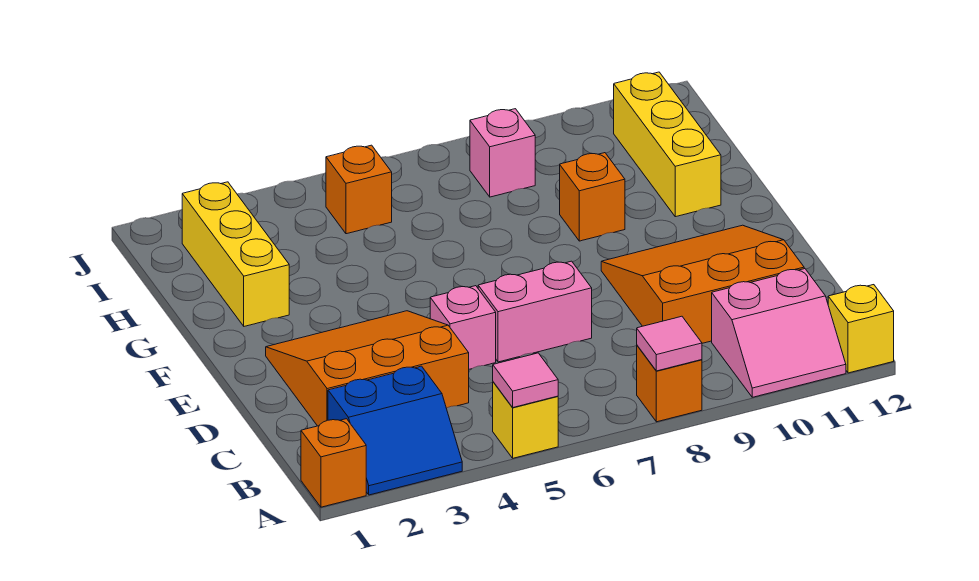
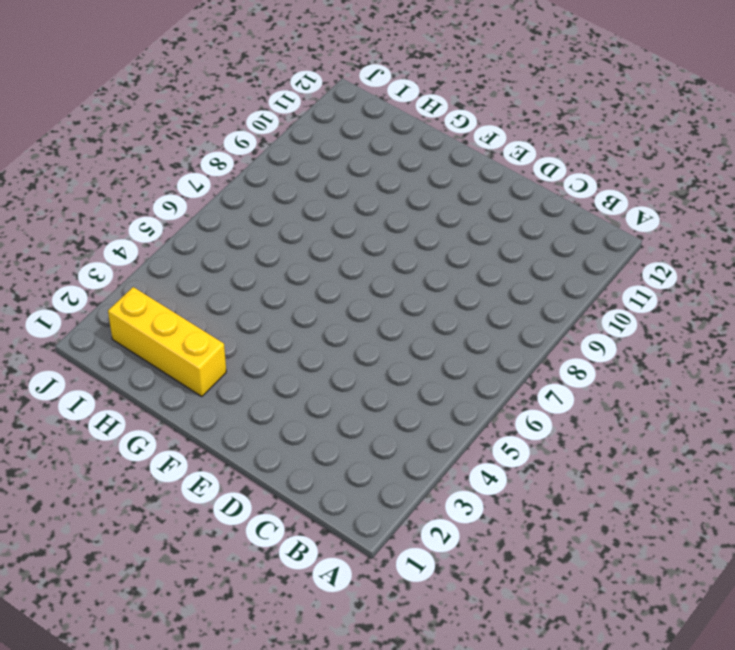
none -> orange 1x1 brick [301,419,366,507]
none -> blue 2x2 slope [328,366,462,495]
none -> yellow 1x1 brick [493,382,558,458]

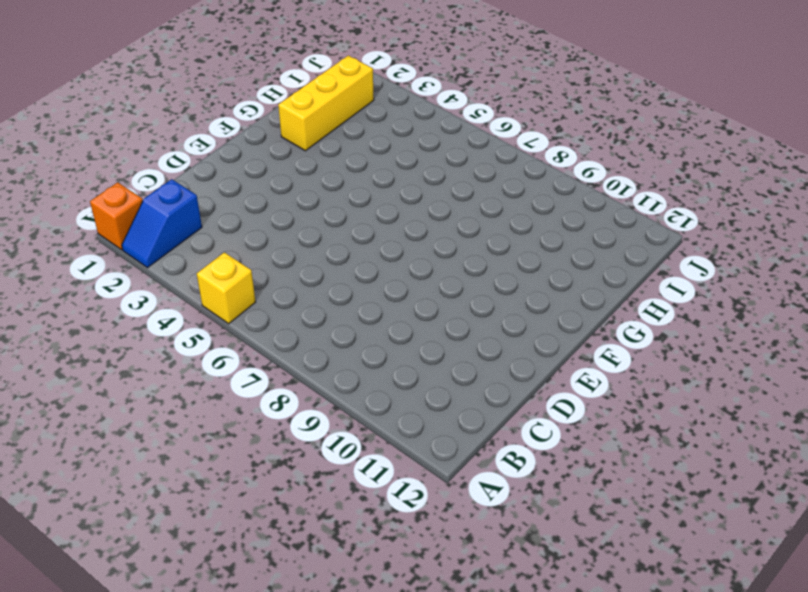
blue 1x2 slope [122,179,202,268] -> blue 2x2 slope [328,366,462,495]
none -> orange 1x1 brick [637,346,702,422]
none -> pink 2x2 slope [712,269,846,397]
none -> yellow 1x1 brick [828,285,894,373]

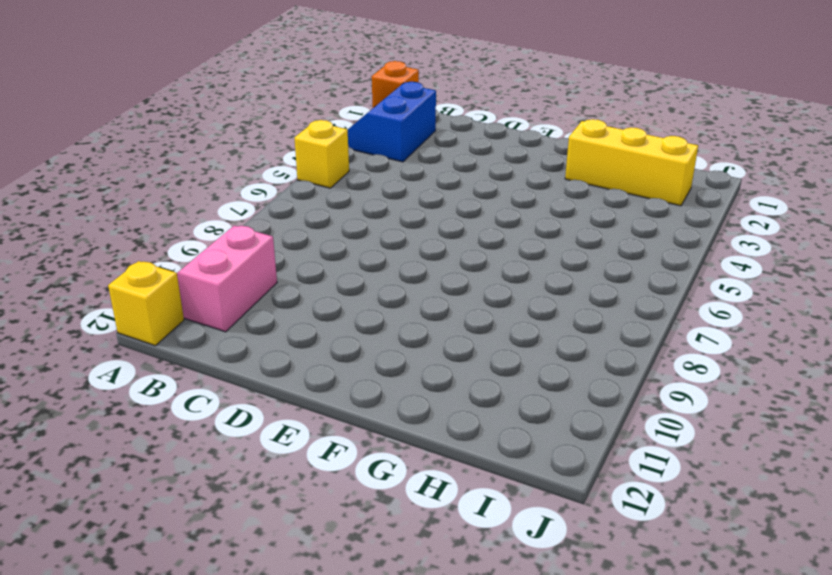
none -> orange 1x1 brick [637,346,702,422]
none -> orange 3x3 slope [266,311,469,426]
none -> orange 3x3 slope [601,225,804,343]

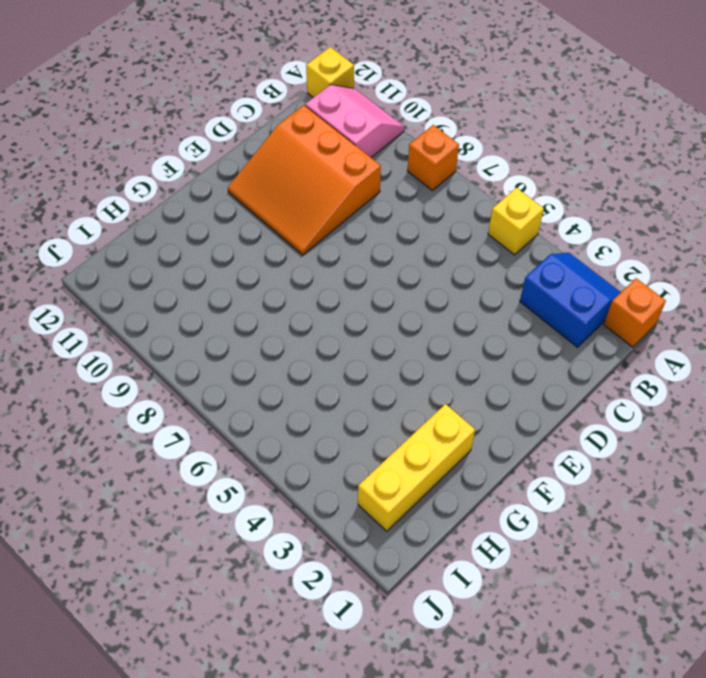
none -> orange 3x3 slope [266,311,469,426]
none -> pink 1x1 brick [430,286,496,369]
none -> pink 1x2 brick [478,261,592,362]

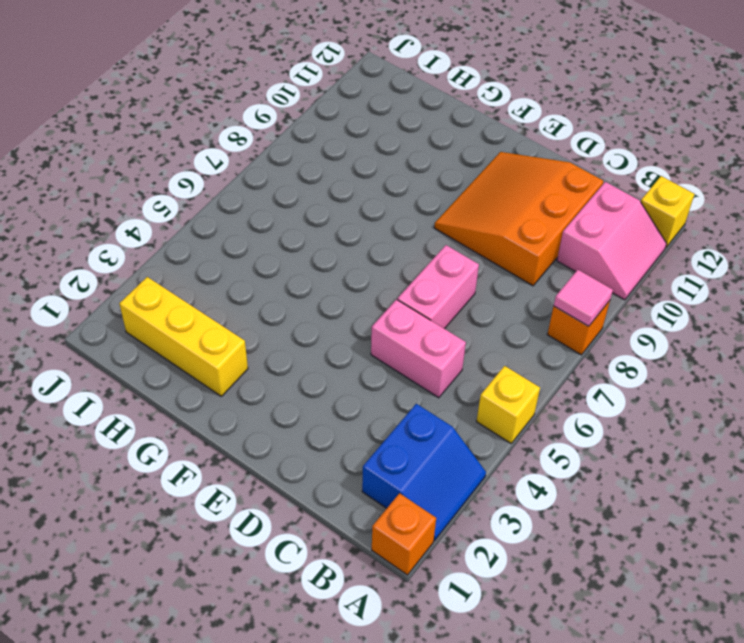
pink 1x2 brick [371,300,466,398] -> pink 1x1 brick [430,286,496,369]
none -> orange 3x3 slope [266,311,469,426]
none -> orange 1x1 brick [560,153,625,241]
none -> yellow 1x3 brick [614,72,721,217]

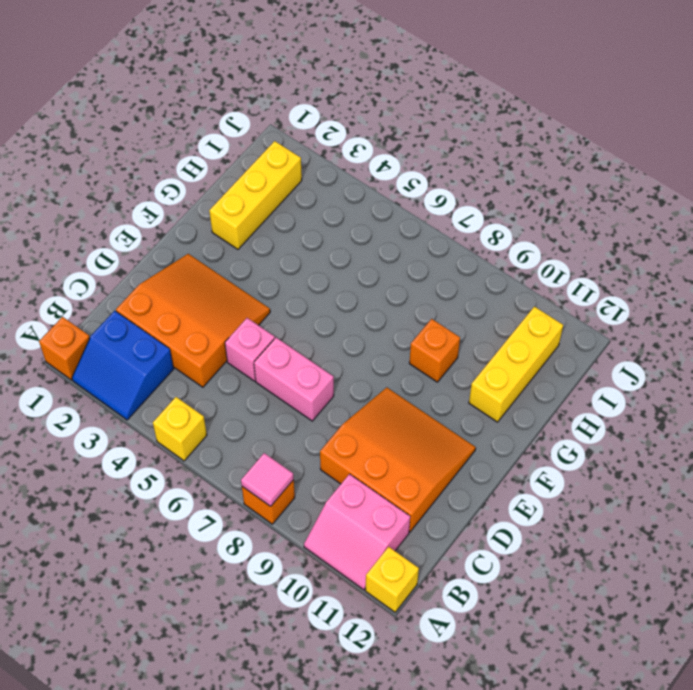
none -> orange 1x1 brick [326,145,392,234]
none -> pink 1x1 brick [470,109,535,197]
none -> pink 1x1 tile [493,353,558,407]

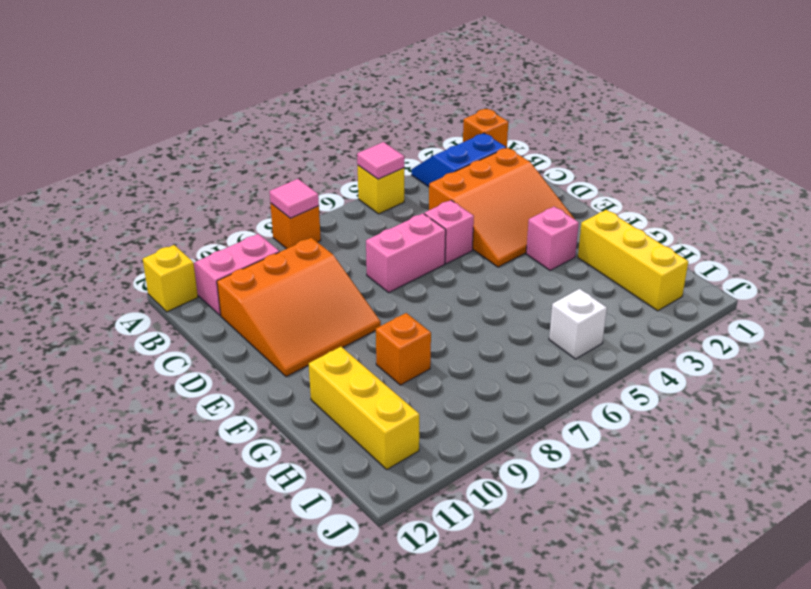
pink 1x1 brick [526,207,579,271] -> pink 1x1 brick moved to [470,109,535,197]
white 1x1 brick [549,289,607,359] -> orange 1x1 brick [326,145,392,234]

